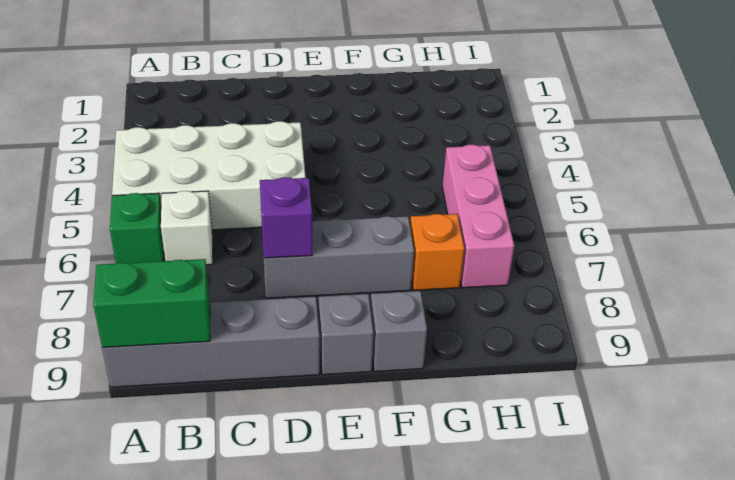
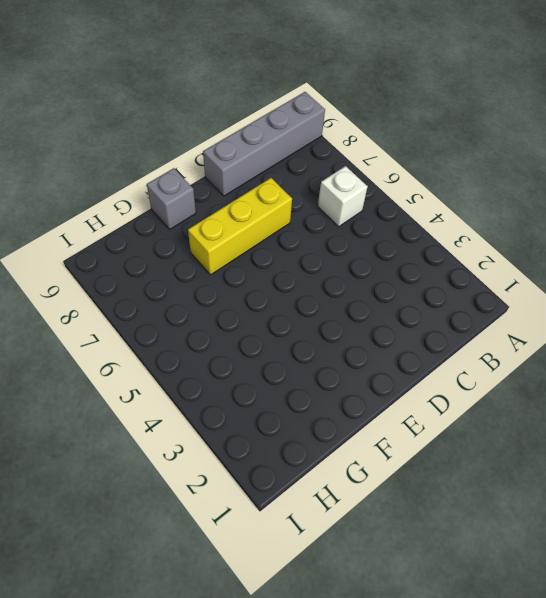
yellow 1x3 brick [188,178,292,275] -> grey 1x3 brick [263,216,414,298]
none -> white 2x4 brick [112,121,306,230]
none -> green 1x1 brick [110,193,164,263]

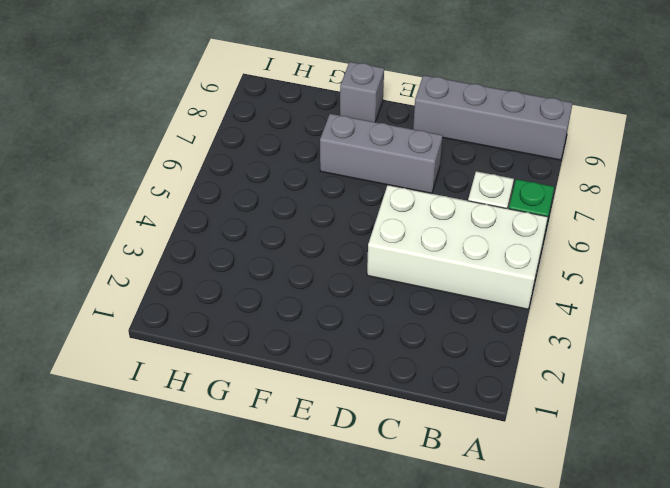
none -> grey 1x1 brick [319,294,373,375]
none -> orange 1x1 brick [410,214,464,290]

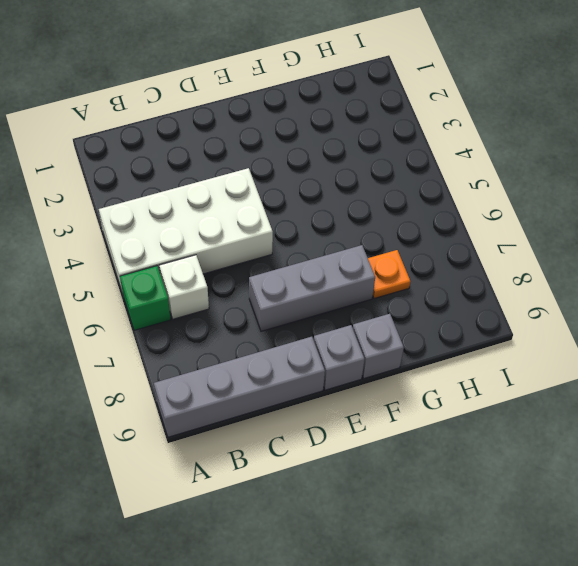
orange 1x1 plate [368,250,410,299] -> orange 1x1 brick [410,214,464,290]
none -> pink 1x3 brick [442,145,514,288]
none -> green 1x2 brick [93,259,210,347]

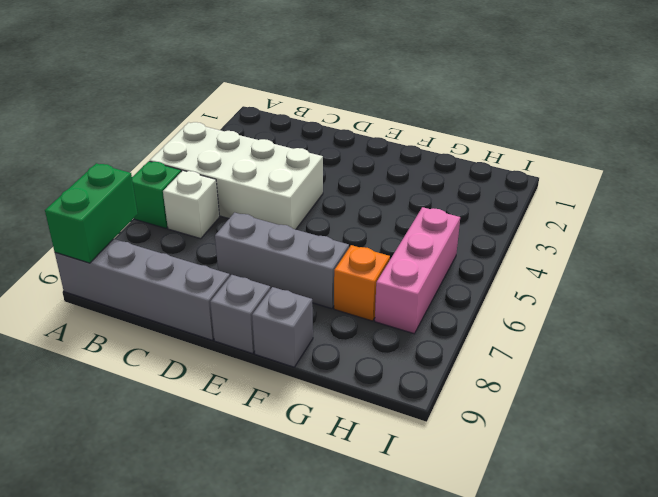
green 1x2 brick [45,163,138,263] -> green 1x2 brick turned to [93,259,210,347]
none -> purple 1x1 brick [260,177,312,258]

